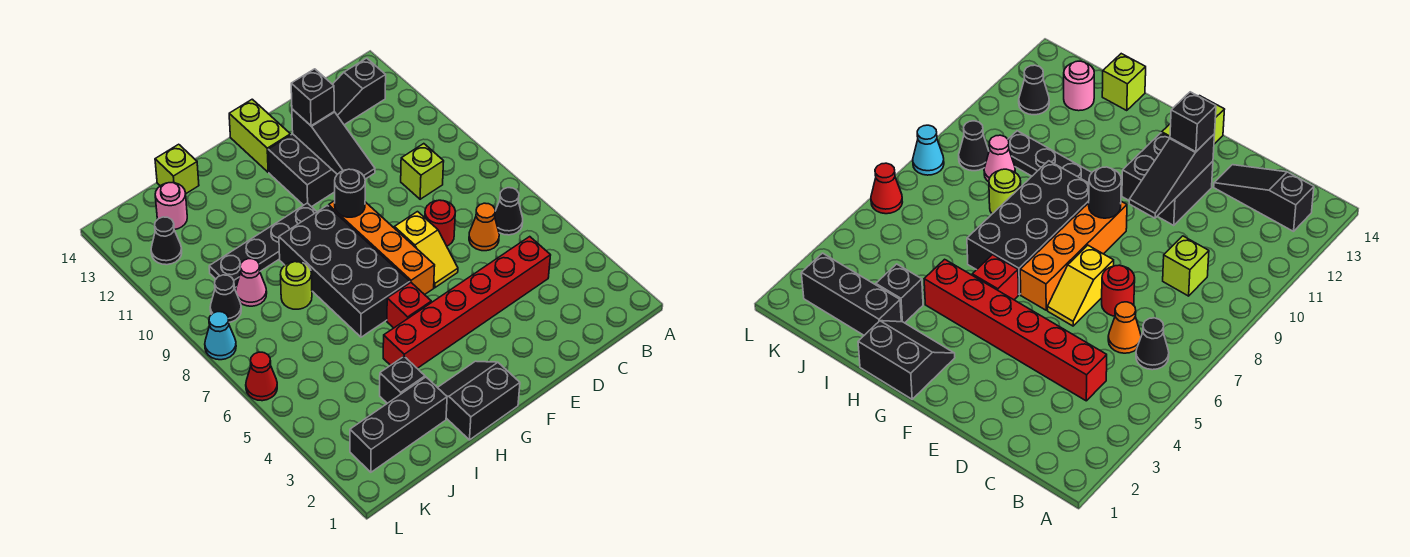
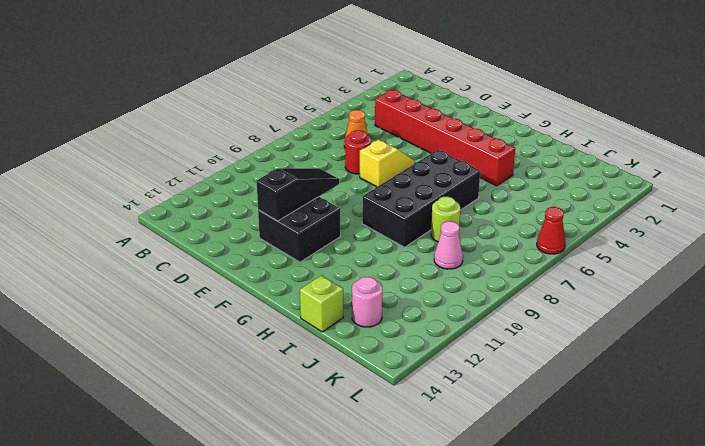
none -> black 1x1 cone [495,188,523,235]
none -> black 1x3 slope [333,58,386,125]
none -> lime 1x1 brick [401,144,444,199]

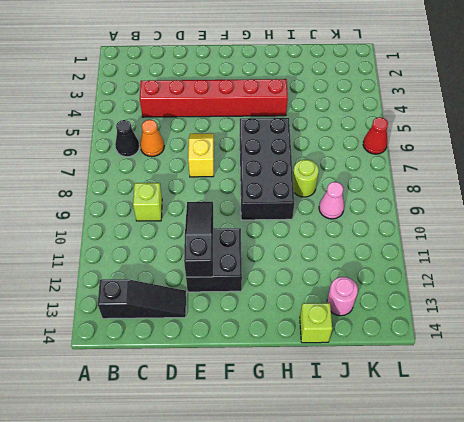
none -> red 1x1 round brick [425,200,455,246]
none -> orange 1x4 brick [329,201,435,295]
none -> lime 1x2 brick [229,99,290,172]

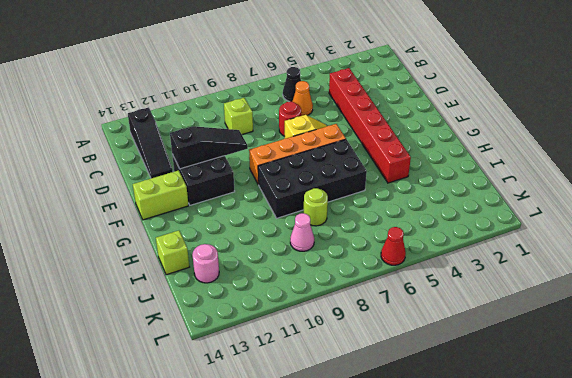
none -> black 2x2 slope [437,361,520,440]
none -> red 1x1 brick [387,283,431,328]
none -> black 1x4 plate [209,203,317,288]

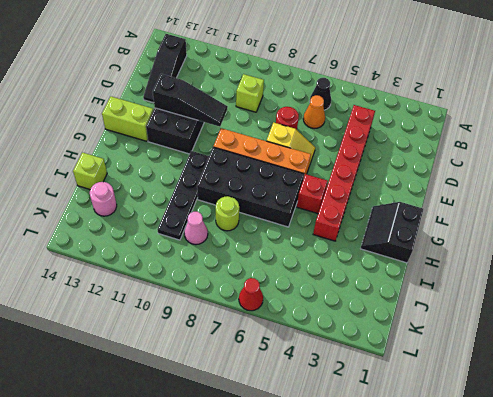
none -> black 1x3 brick [350,377,447,472]
none -> black 1x1 brick [380,357,425,403]
none -> black 1x1 cone [210,275,241,322]

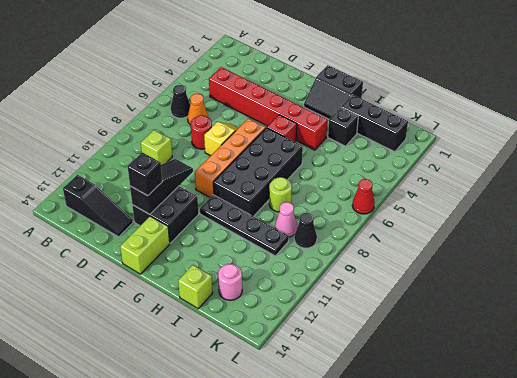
none -> black 1x1 cone [151,217,182,265]
none -> cyan 1x1 cone [205,312,236,360]
none -> black 1x1 round brick [335,169,365,217]

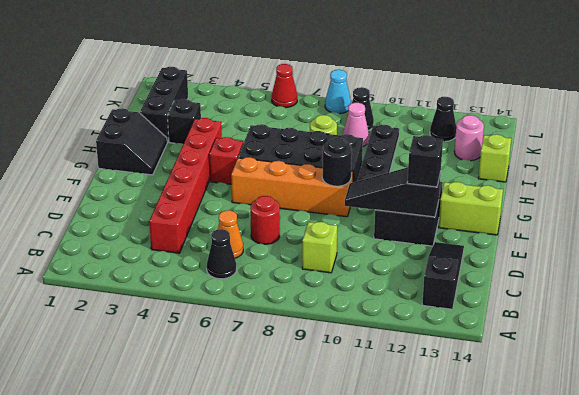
none -> yellow 1x2 slope [394,212,458,288]

